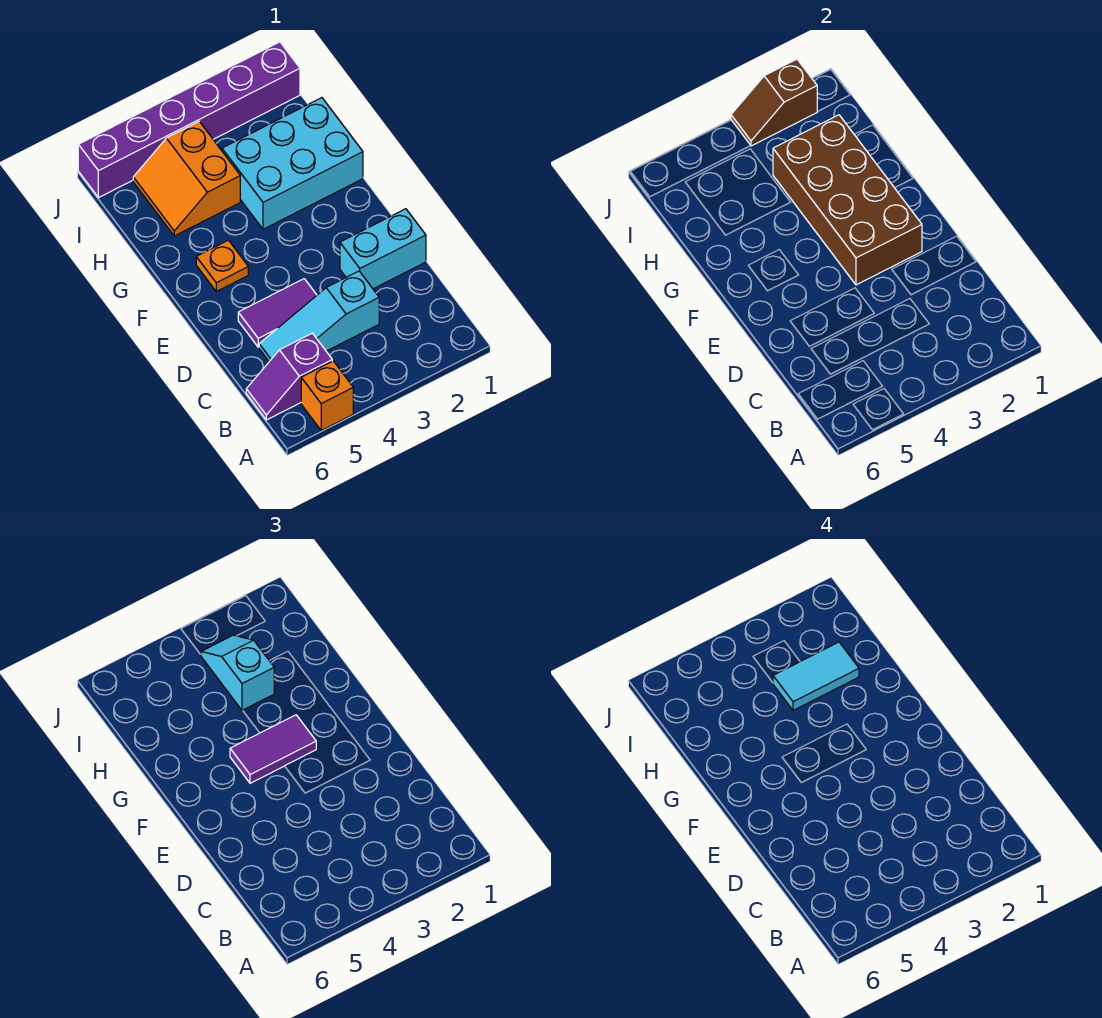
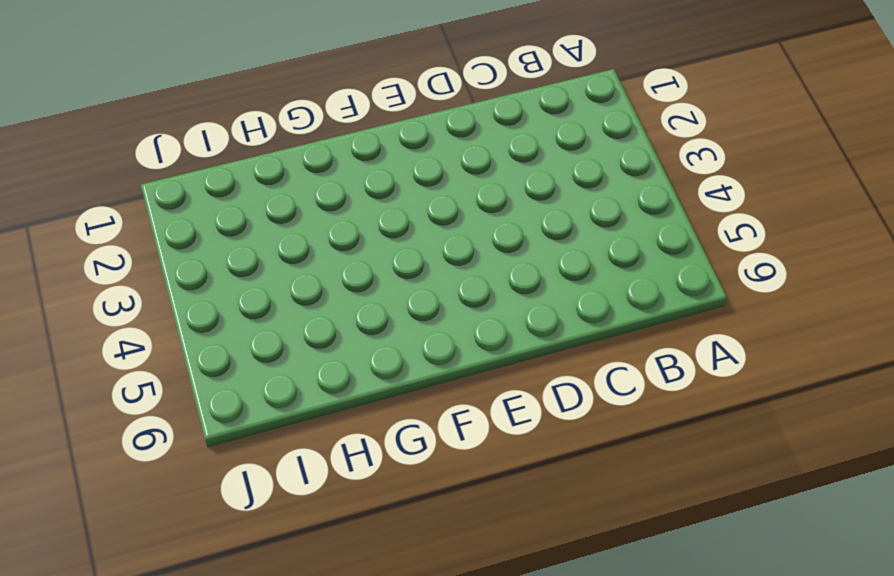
none -> orange 1x1 brick [301,361,353,430]
none -> purple 1x2 slope [246,333,332,420]
none -> cyan 1x3 slope [259,271,379,361]

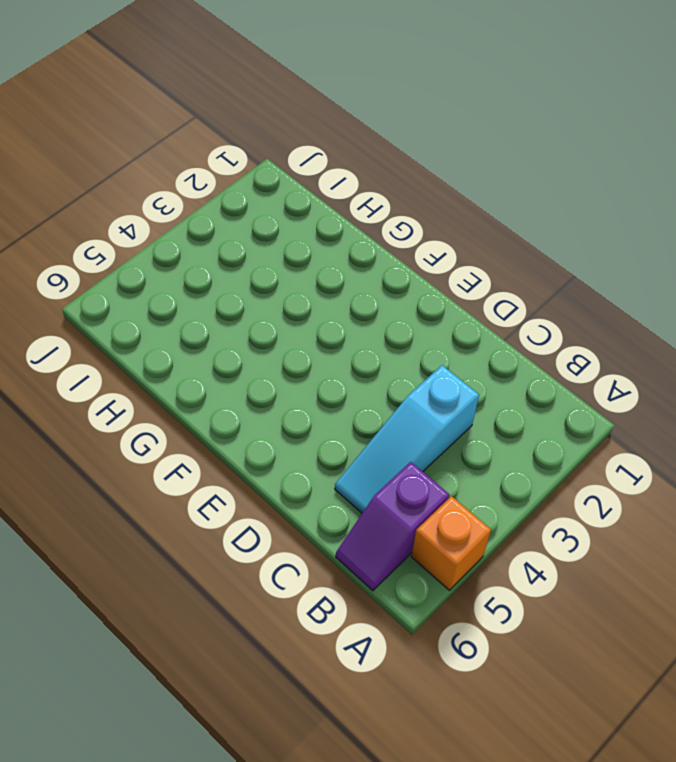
none -> cyan 1x2 brick [340,209,426,289]
none -> purple 1x2 tile [238,279,317,347]
none -> orange 1x1 plate [196,240,248,291]

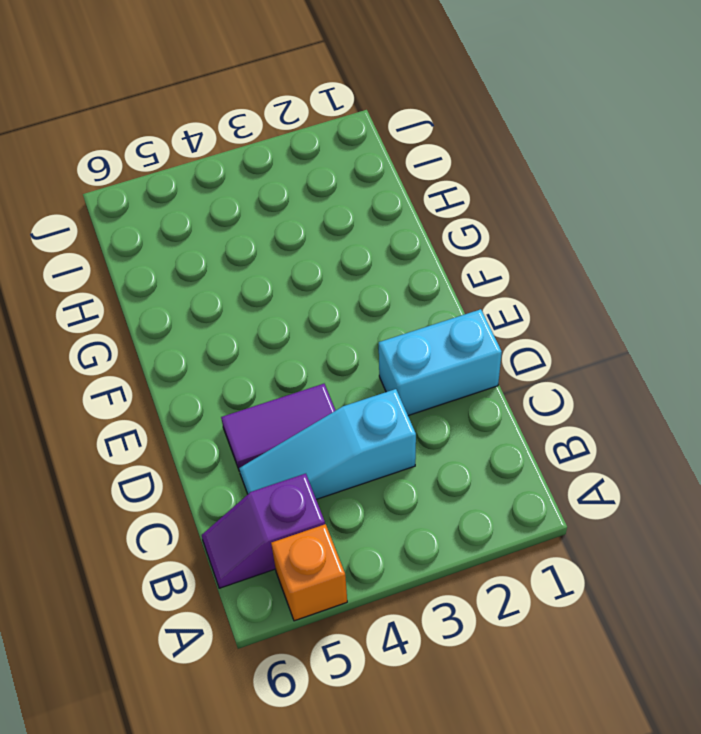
none -> orange 1x1 plate [196,240,248,291]
none -> cyan 2x3 brick [222,98,363,229]
none -> orange 2x2 slope [133,121,240,236]

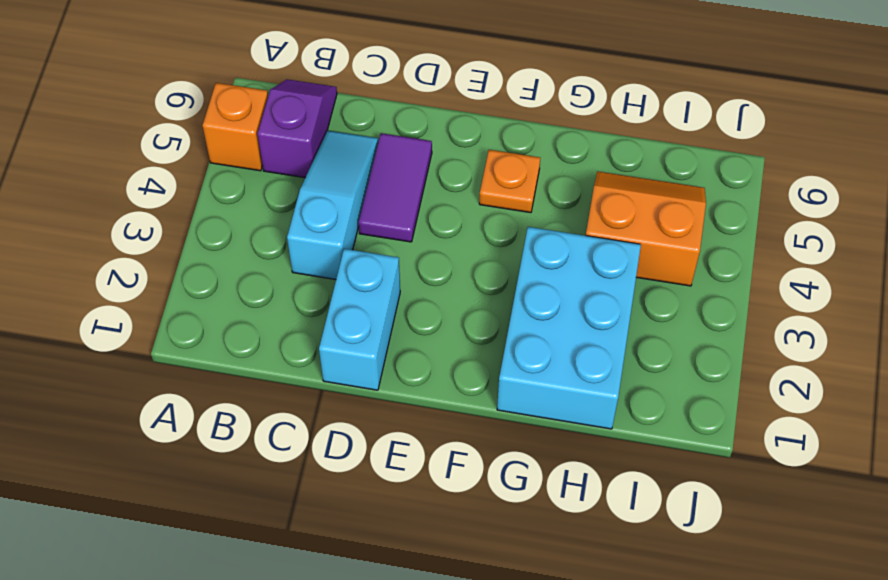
none -> purple 1x6 brick [78,42,300,198]
none -> brown 2x4 brick [773,115,922,285]
none -> brown 1x2 slope [731,59,817,146]

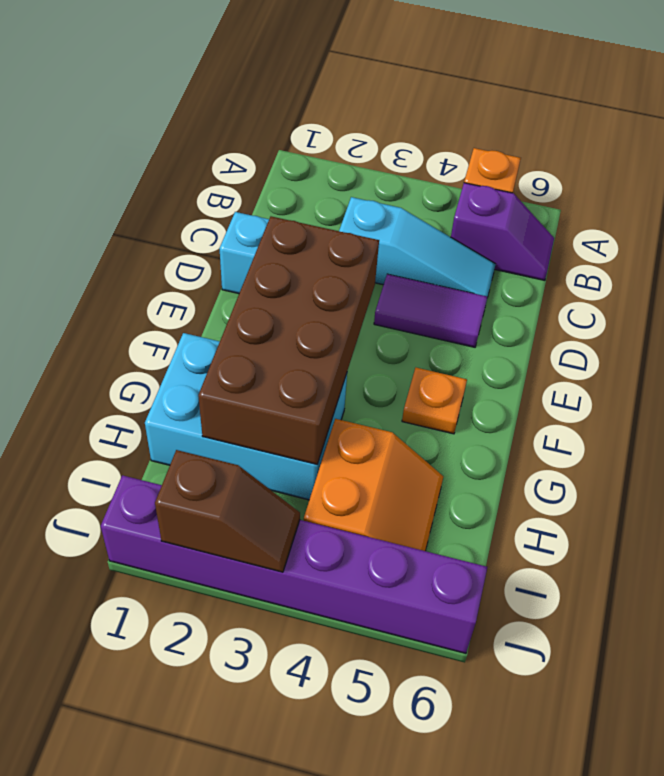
none -> purple 1x2 tile [230,715,316,783]
none -> cyan 1x2 slope [201,635,274,710]
none -> cyan 1x2 tile [773,642,859,710]

